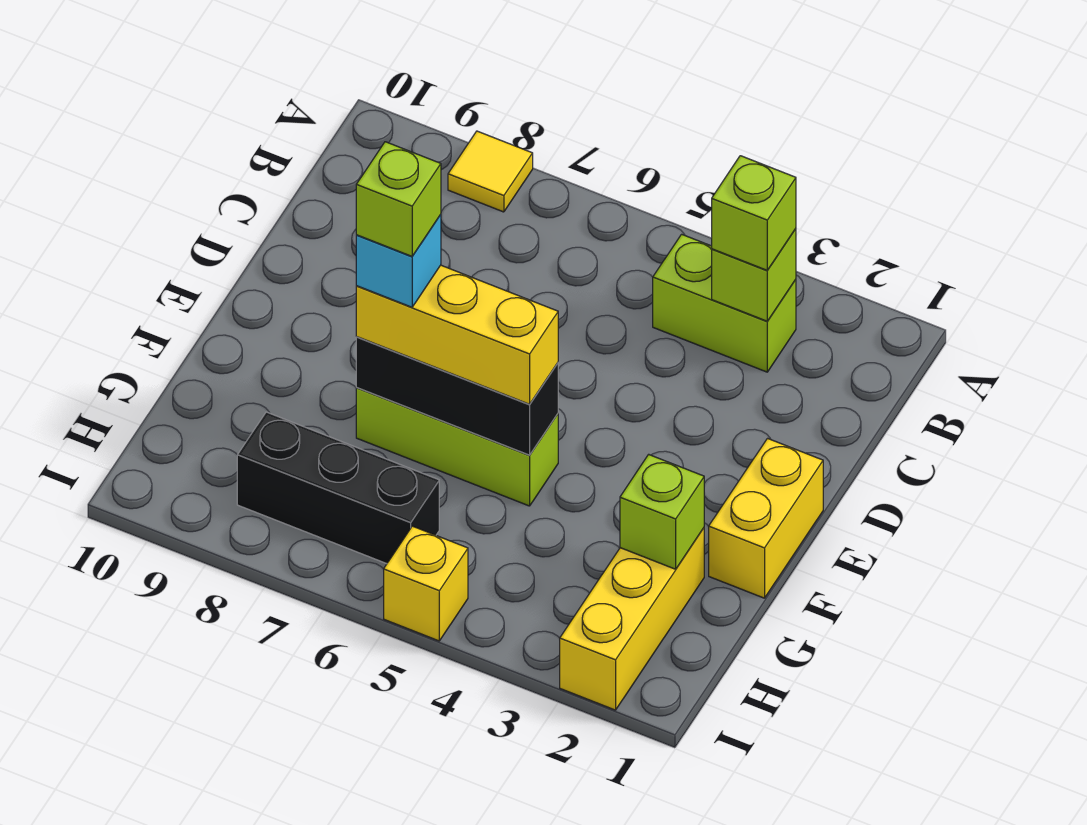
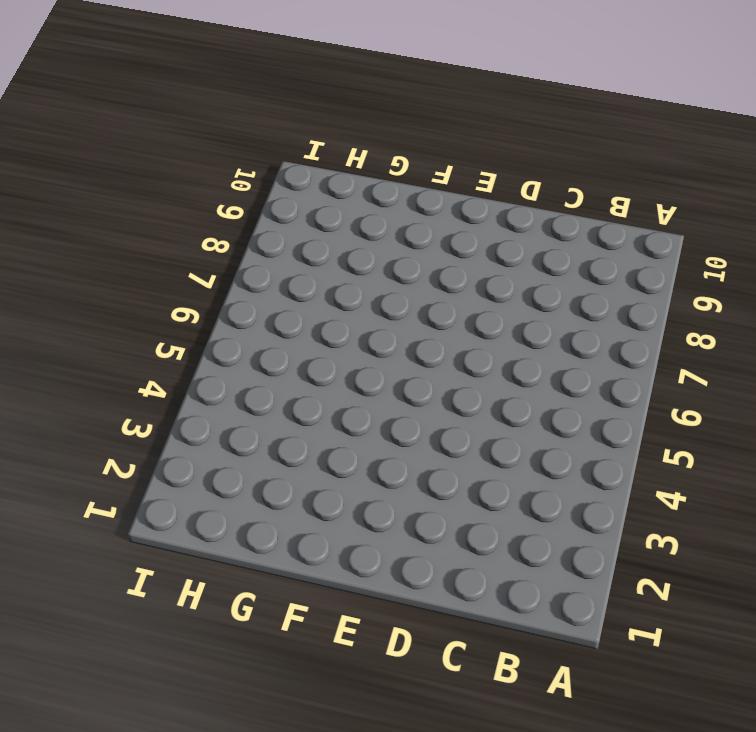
none -> yellow 1x1 tile [448,131,533,212]
none -> lime 1x2 brick [653,234,796,372]
none -> yellow 1x2 brick [709,438,823,598]

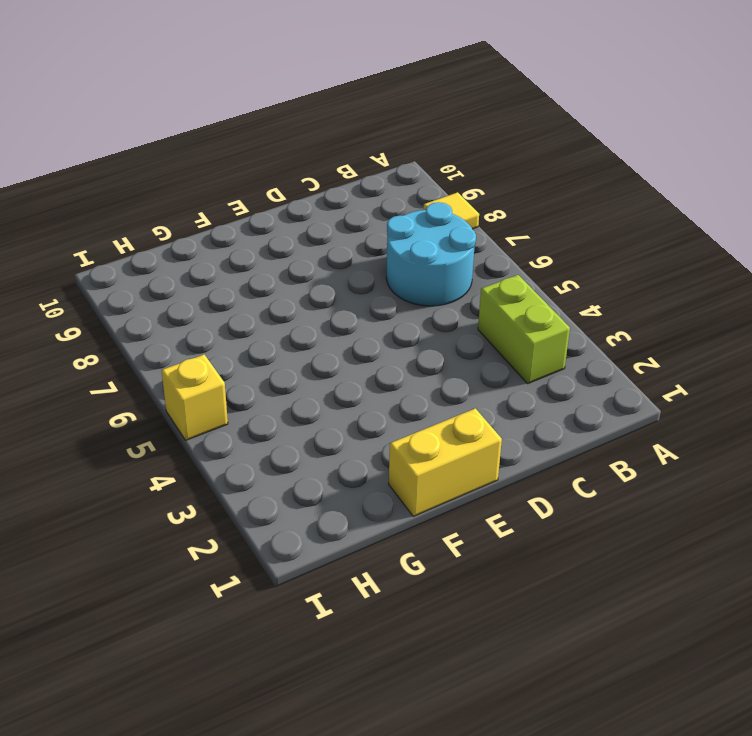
cyan 2x2 round brick [386,202,476,306] -> none
none -> lime 1x3 brick [356,388,558,506]
none -> yellow 1x3 brick [560,528,704,710]
none -> black 1x3 brick [237,412,439,564]

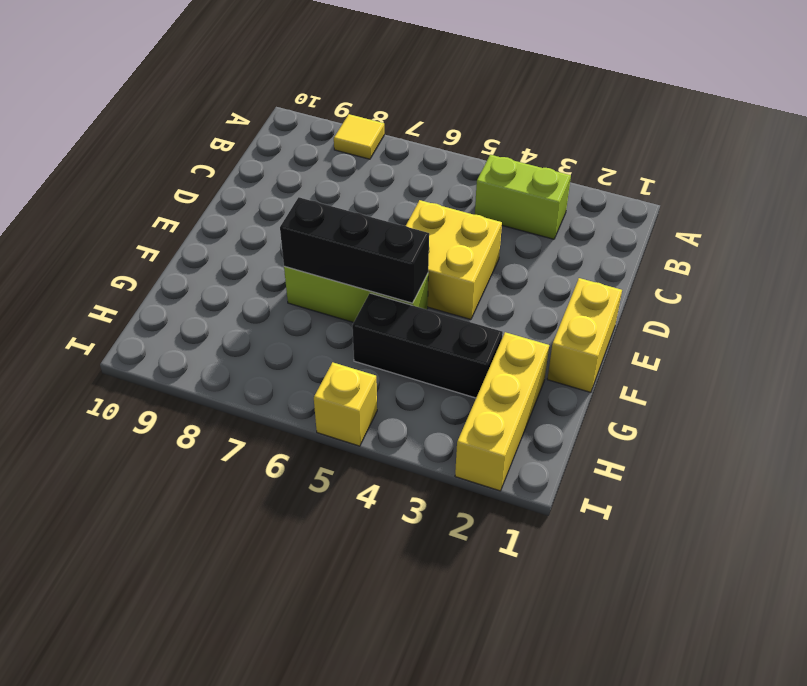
yellow 2x2 brick [406,200,502,320] -> none
black 1x3 brick [352,293,503,398] -> black 1x3 brick moved to [237,412,439,564]
none -> lime 1x1 brick [712,229,796,321]
none -> lime 1x1 brick [620,454,704,569]
none -> lime 1x1 brick [712,156,796,270]

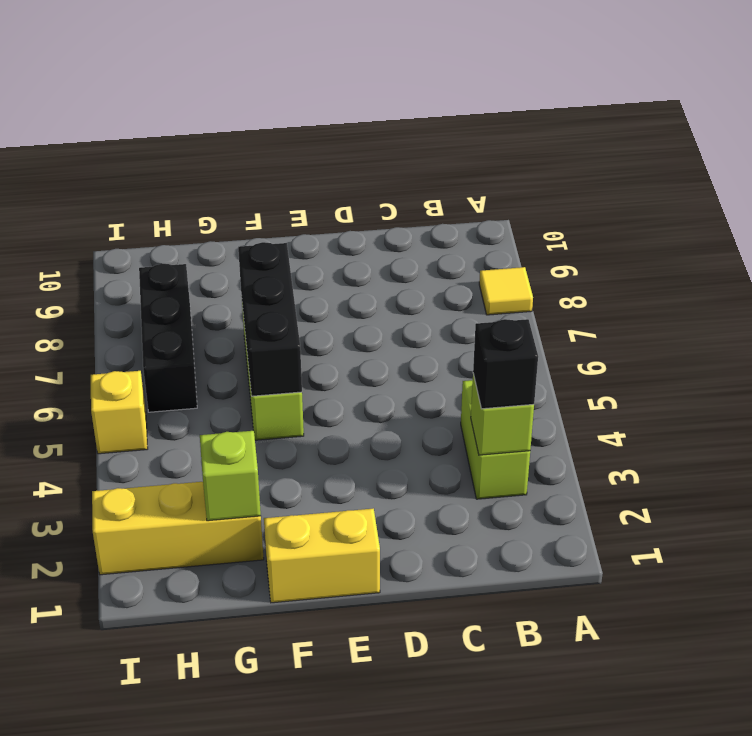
black 1x1 brick [473,319,538,409] -> lime 1x1 brick [712,156,796,270]
none -> yellow 1x3 brick [356,265,558,404]
none -> cyan 1x1 brick [356,215,441,307]
none -> lime 1x1 brick [356,142,441,256]

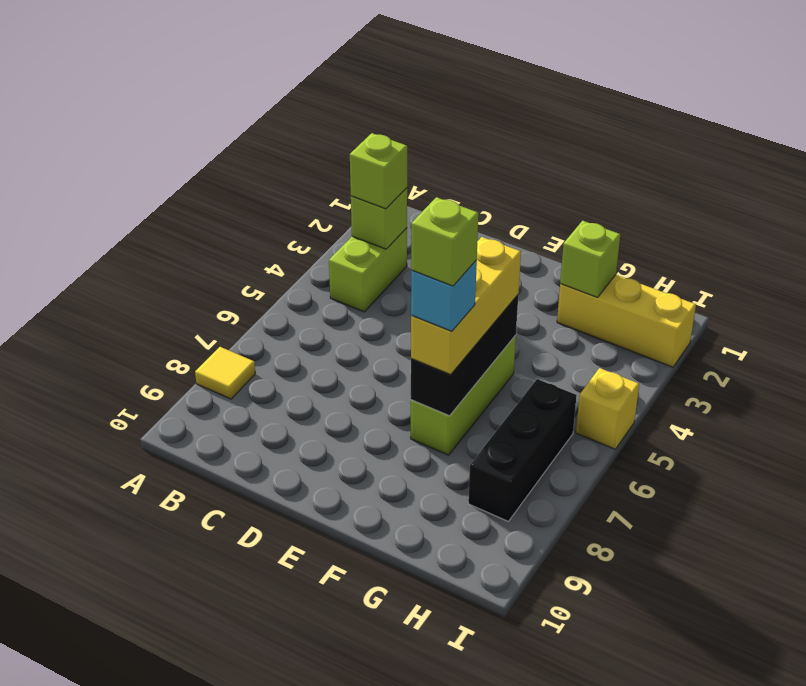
none -> yellow 1x2 brick [709,438,823,598]

